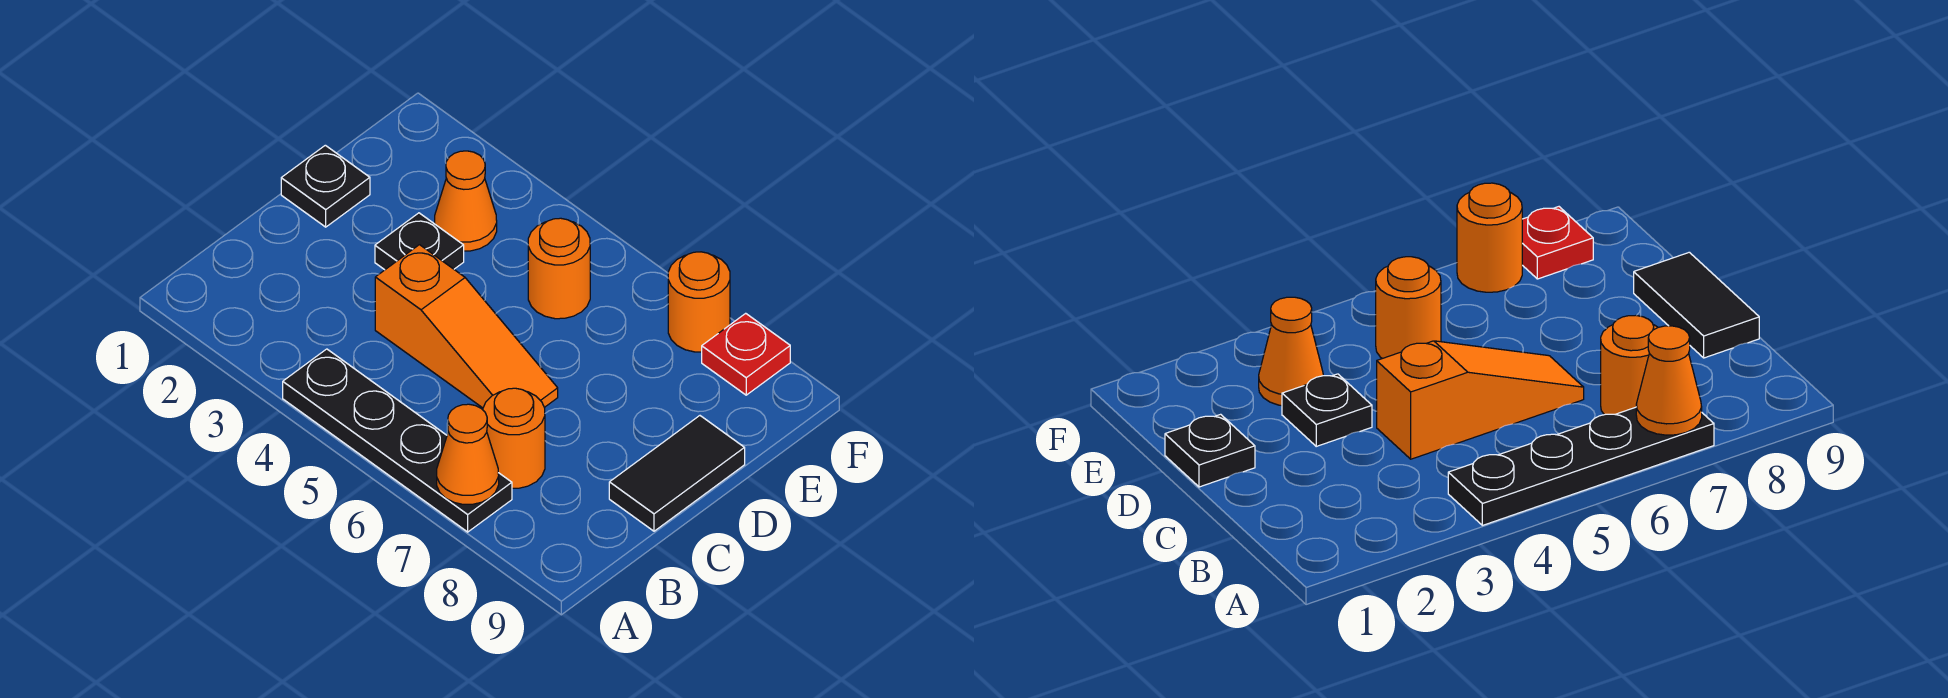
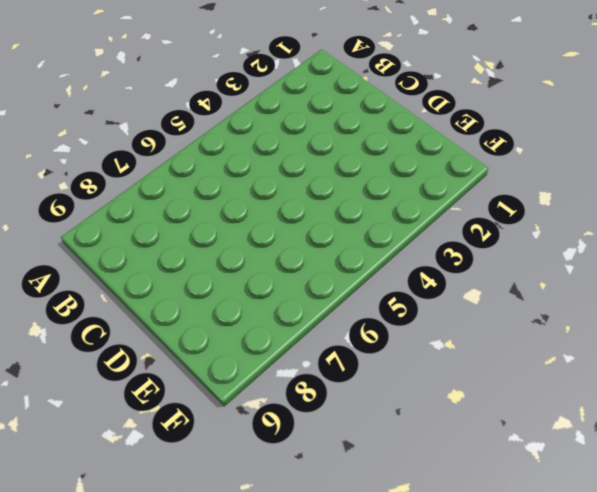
none -> black 1x4 plate [283,349,512,532]
none -> orange 1x1 round brick [483,388,545,488]

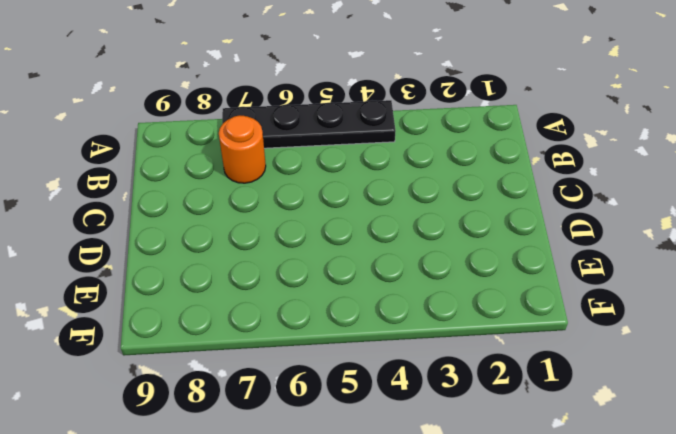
none -> orange 1x3 slope [375,245,558,408]
none -> black 1x2 tile [609,416,745,531]

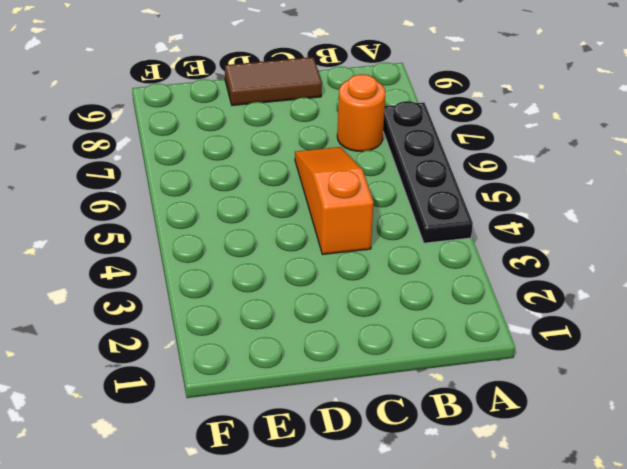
brown 1x2 tile [225,57,322,106] -> black 1x2 tile [609,416,745,531]
none -> black 1x1 plate [281,145,370,227]
none -> black 1x1 plate [375,213,464,270]

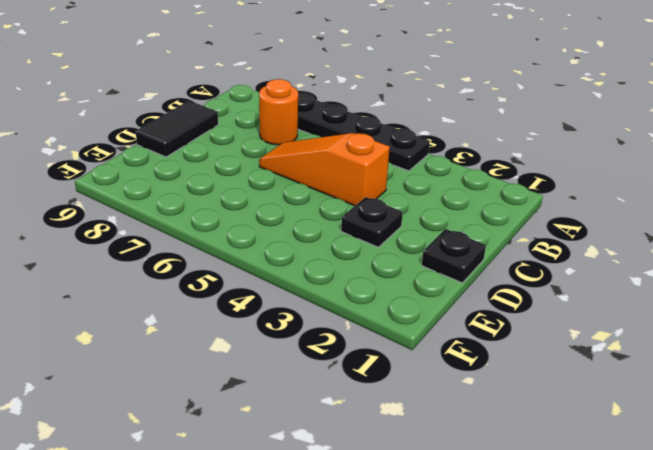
none -> orange 1x1 cone [435,151,497,251]
none -> orange 1x1 round brick [528,218,590,319]

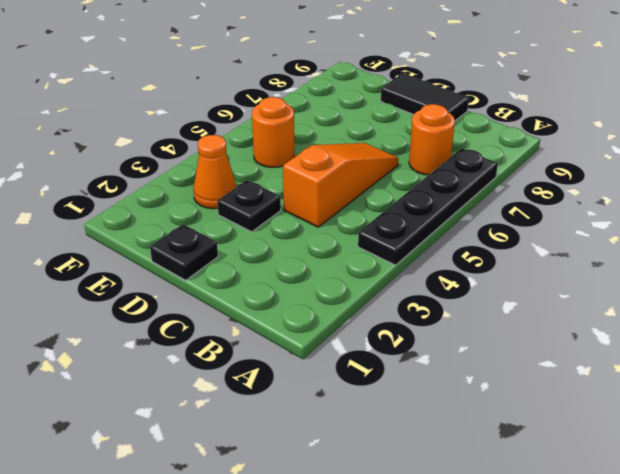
none -> orange 1x1 round brick [668,252,730,352]
none -> red 1x1 plate [702,313,790,395]

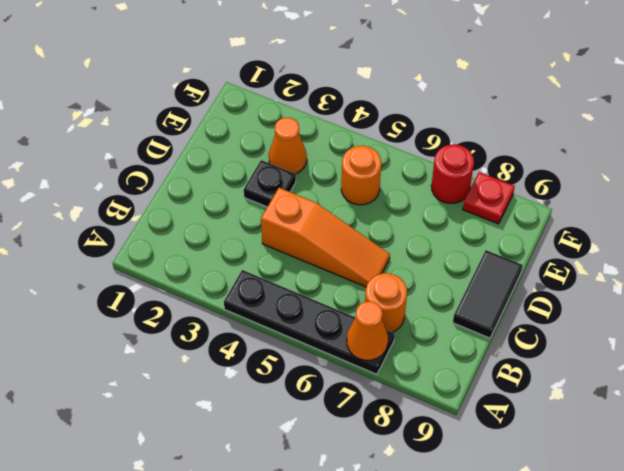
red 1x1 round brick [431,144,474,203] -> orange 1x1 round brick [668,252,730,352]
none -> black 1x1 plate [281,145,370,227]

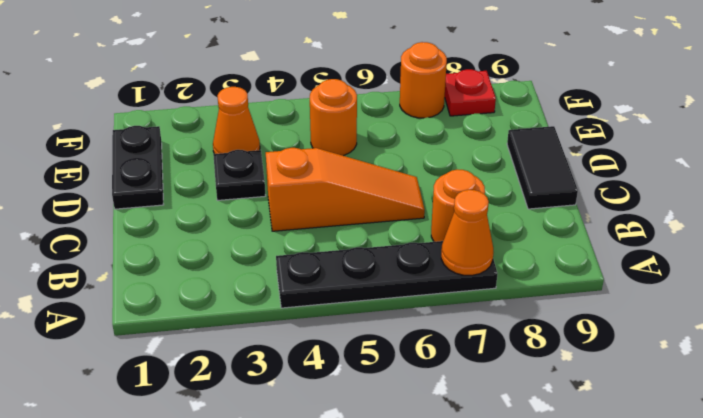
black 1x2 plate [112,126,164,209] -> black 1x1 plate [281,145,370,227]

